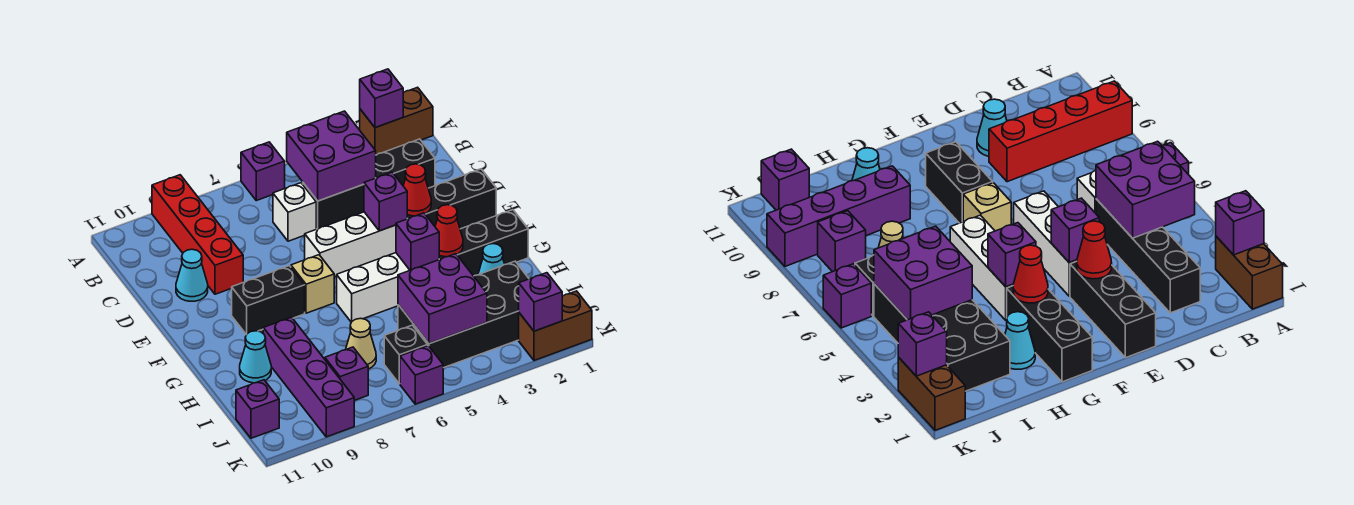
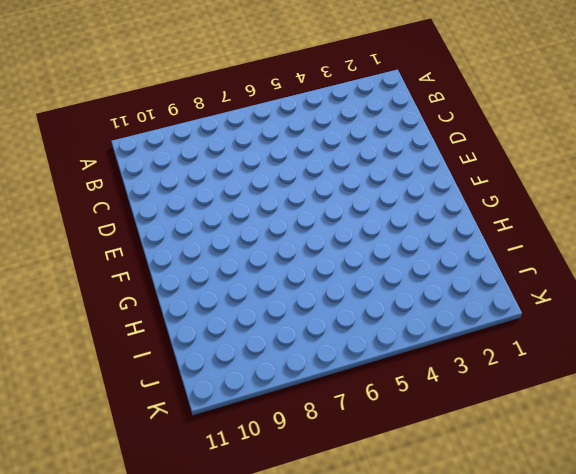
none -> brown 1x2 brick [360,87,433,155]
none -> purple 1x1 brick [241,142,285,201]
none -> red 1x4 brick [152,175,243,294]
none -> black 1x4 brick [303,139,435,229]

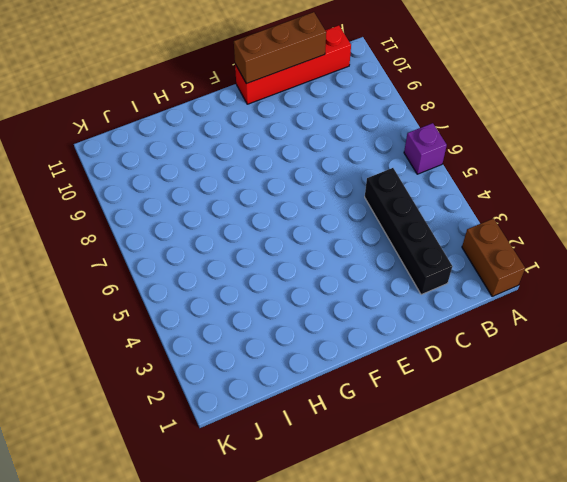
red 1x4 brick [235,25,351,104] -> red 1x4 brick moved to [152,175,243,294]
brown 1x3 brick [234,12,326,84] -> none
none -> white 1x1 brick [273,183,316,241]
none -> cyan 1x1 cone [176,249,208,301]
none -> black 1x3 brick [407,169,496,229]
none -> white 1x3 brick [305,212,396,277]

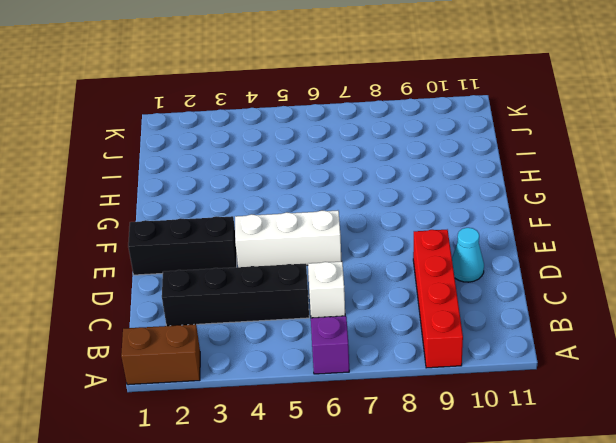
none -> tan 1x1 brick [291,255,334,313]
none -> black 1x2 brick [232,266,305,335]
none -> black 1x3 brick [439,210,528,276]
none -> white 1x3 brick [337,253,410,322]

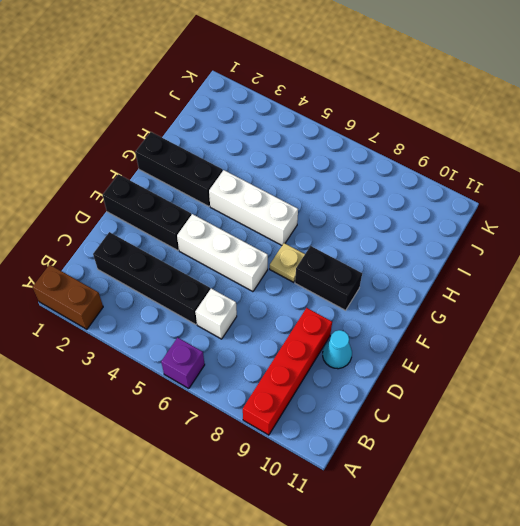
tan 1x1 plate [270,243,305,282] -> tan 1x1 brick [291,255,334,313]
none -> cyan 1x1 cone [478,244,505,275]
none -> purple 1x4 brick [263,317,354,437]
none -> cyan 1x1 cone [240,331,271,383]
none -> black 2x4 brick [398,261,529,368]

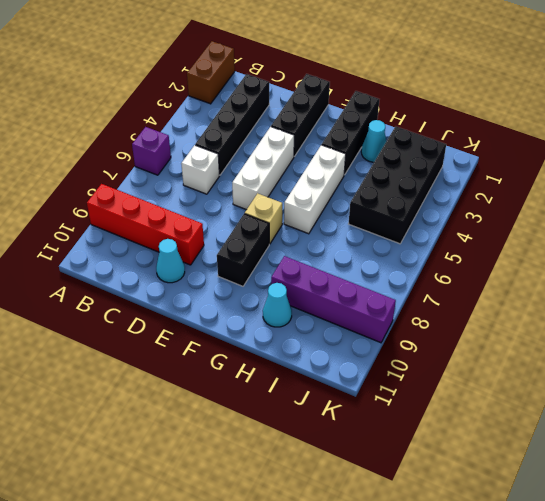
none -> tan 1x1 cone [346,318,376,369]
none -> black 1x1 brick [384,325,428,384]
none -> purple 1x1 brick [325,347,368,400]
none -> purple 1x1 brick [236,380,279,438]

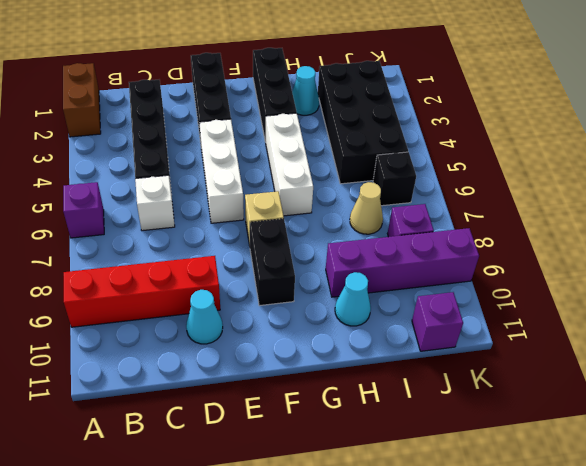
none -> brown 1x2 brick [519,291,592,361]
none -> purple 1x1 brick [400,346,443,404]
none -> purple 1x1 brick [360,69,403,128]
none -> purple 2x2 brick [287,111,376,201]

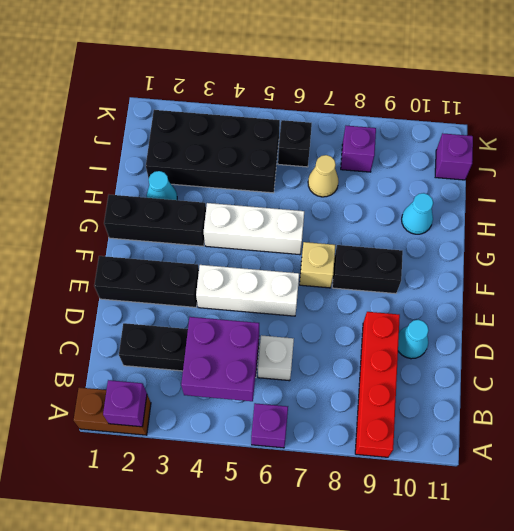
none -> purple 1x4 brick [263,317,354,437]
none -> brown 1x2 brick [519,291,592,361]
none -> purple 1x1 brick [400,346,443,404]
none -> red 1x1 cone [403,164,431,216]

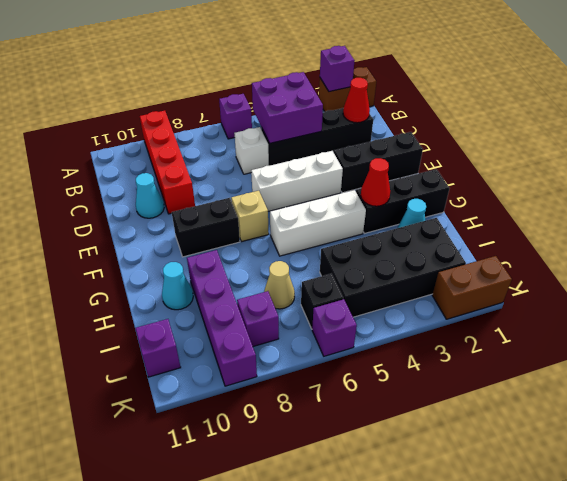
red 1x1 cone [343,78,370,123] -> red 1x1 cone moved to [403,164,431,216]
none -> purple 1x1 brick [364,172,407,231]
none -> purple 1x1 brick [396,213,439,270]
none -> purple 2x2 brick [398,254,487,344]
none -> purple 1x1 brick [519,273,562,331]

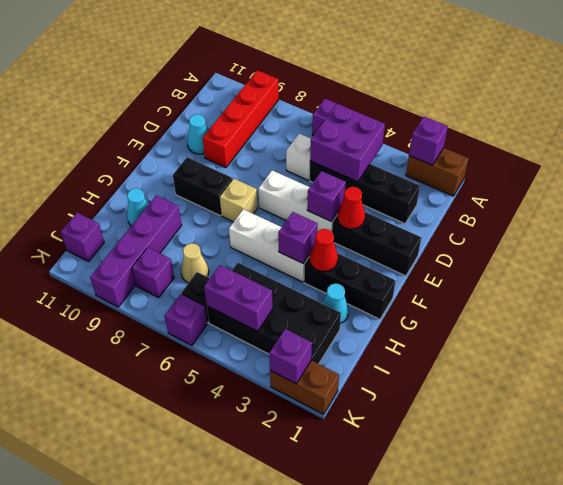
purple 1x2 brick [204,265,273,331] -> purple 2x2 brick [398,254,487,344]

